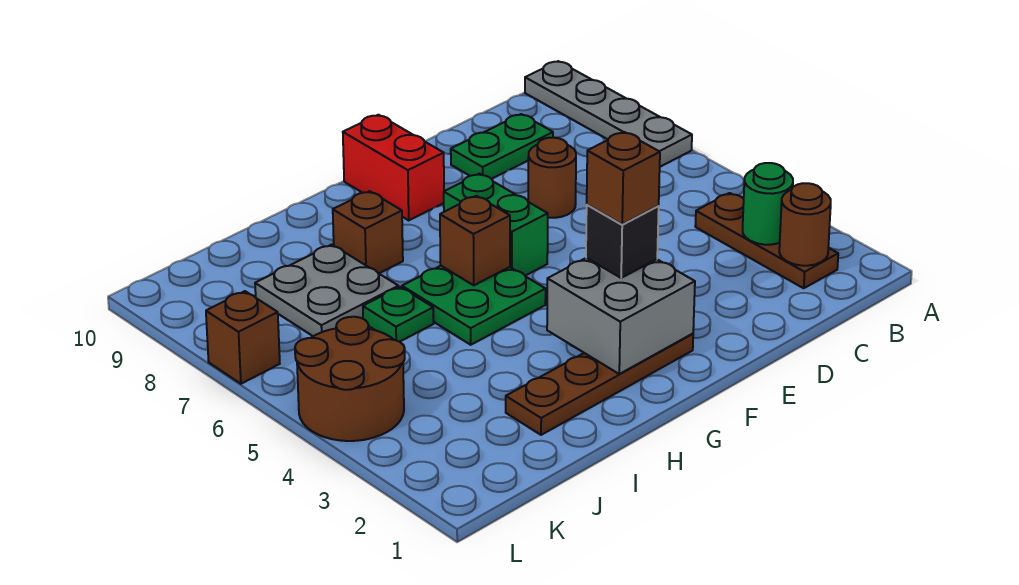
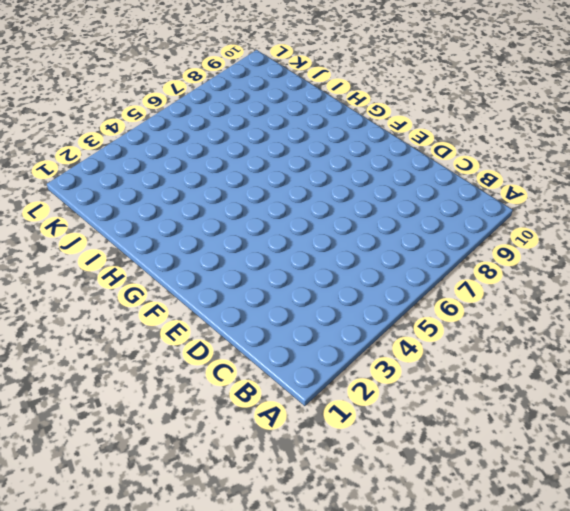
none -> grey 1x4 plate [525,61,692,167]
none -> brown 1x3 plate [695,193,838,288]
none -> green 1x2 plate [451,114,553,179]

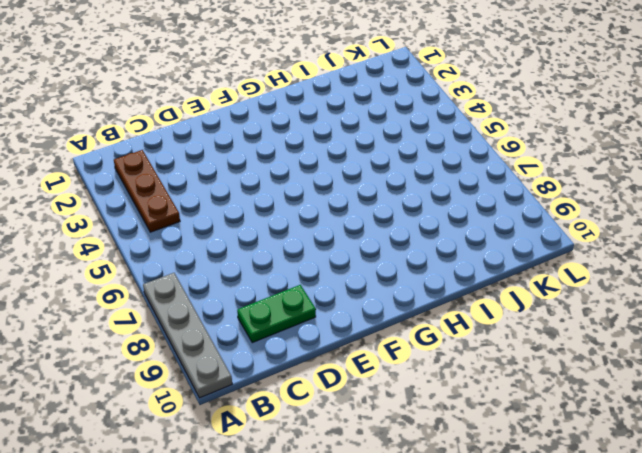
none -> brown 1x1 round brick [528,138,576,218]
none -> brown 1x4 plate [506,334,693,435]
none -> green 1x2 brick [444,174,548,276]

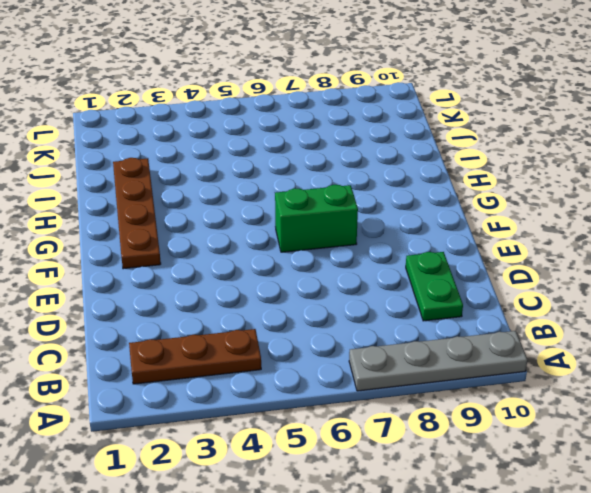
none -> brown 1x1 round brick [528,138,576,218]
none -> red 1x2 brick [343,115,444,220]
none -> green 2x2 plate [402,266,546,345]

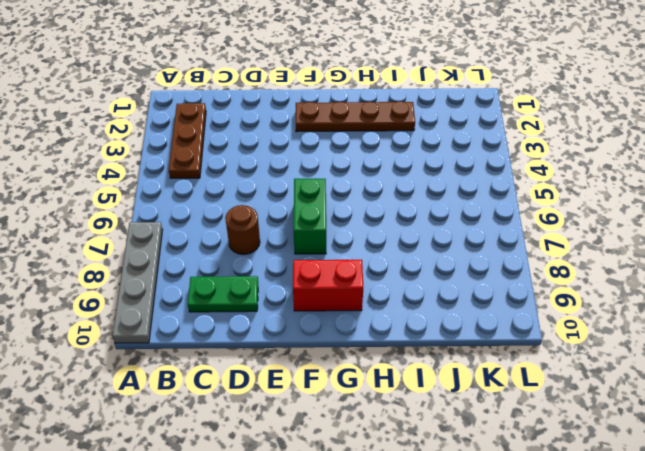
red 1x2 brick [293,260,363,311] -> red 1x2 brick turned to [343,115,444,220]
none -> green 2x2 plate [402,266,546,345]
none -> brown 1x1 brick [333,191,403,273]
none -> green 1x1 plate [363,287,434,342]

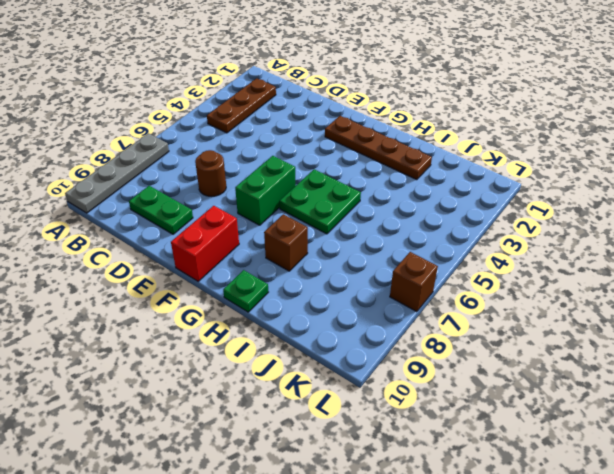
green 1x1 plate [223,270,268,312] -> green 1x1 plate moved to [363,287,434,342]
none -> grey 2x2 plate [255,245,398,336]
none -> brown 2x2 round brick [295,317,405,441]
none -> brown 1x1 round brick [779,183,831,266]

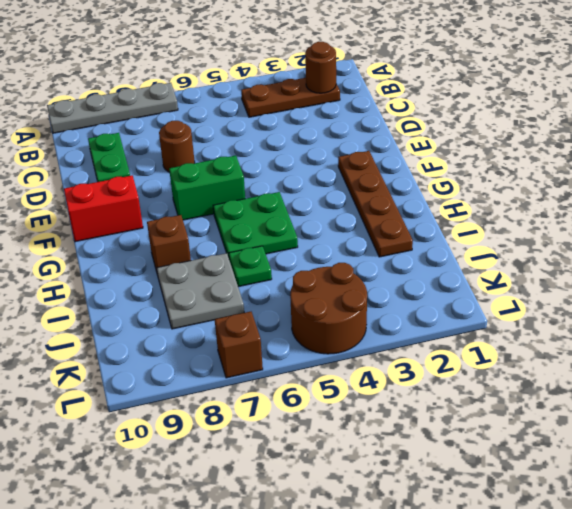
none -> green 1x1 round brick [743,163,793,245]
none -> grey 2x2 brick [547,258,695,374]
none -> brown 1x1 brick [440,196,510,285]

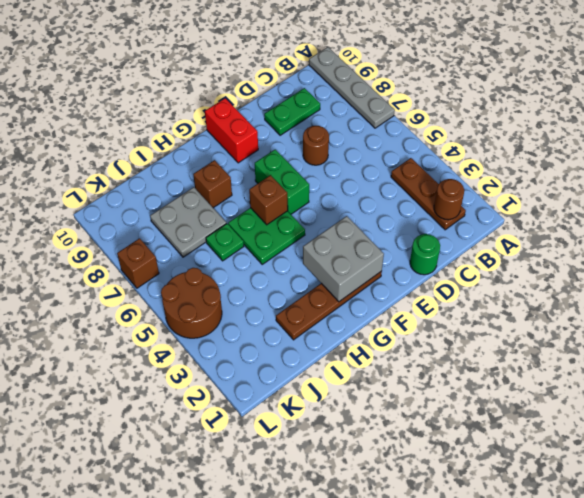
green 1x1 round brick [410,234,440,275] -> green 1x1 round brick moved to [743,163,793,245]
none -> black 1x1 brick [586,205,659,278]
none -> brown 1x1 brick [587,132,660,224]

